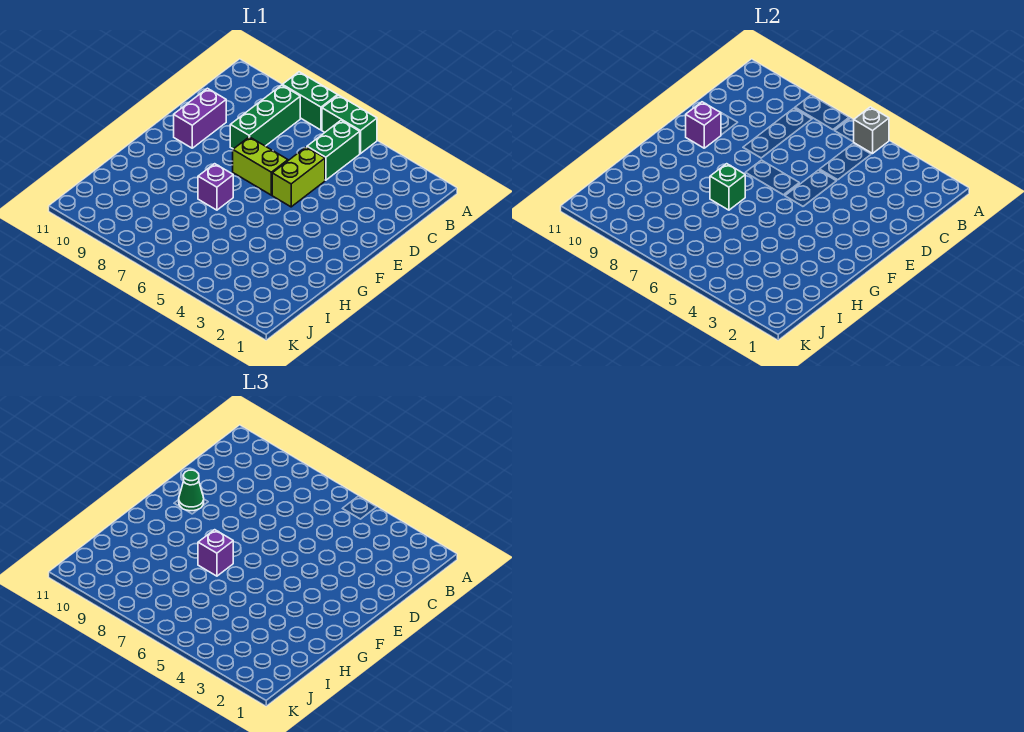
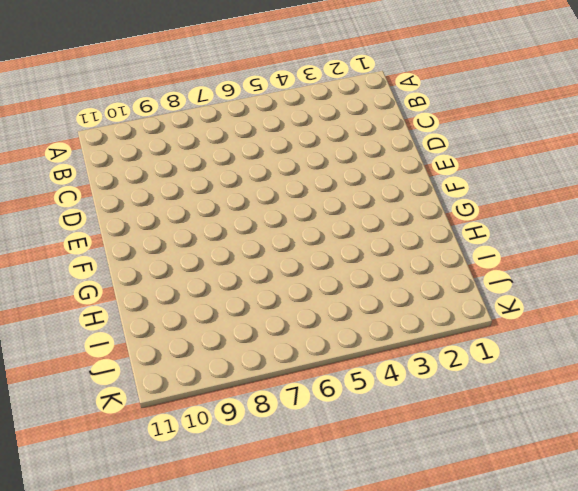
none -> green 1x2 brick [322,95,377,153]
none -> green 1x2 brick [282,72,338,130]
none -> green 1x2 brick [307,120,360,180]

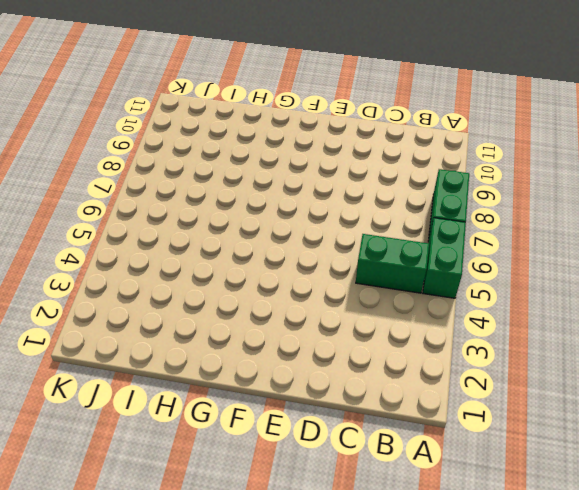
none -> green 1x3 brick [230,85,300,149]
none -> lime 1x2 brick [272,147,325,207]
none -> purple 1x2 brick [174,88,226,148]

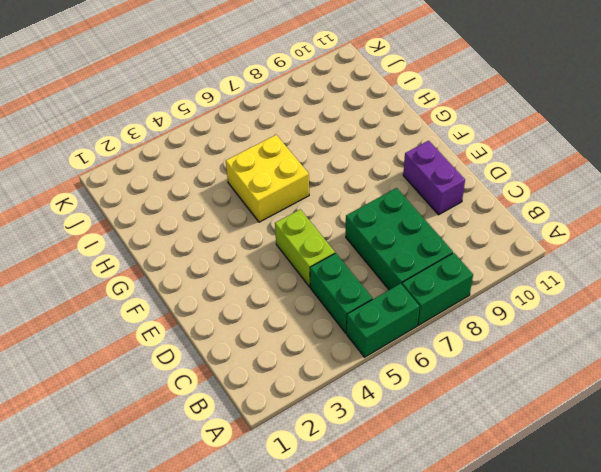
green 2x3 brick [346,188,453,290] -> green 1x3 brick [230,85,300,149]
yellow 2x2 brick [226,135,309,222] -> none
none -> lime 1x2 brick [233,137,288,195]
none -> purple 1x1 brick [198,164,233,210]
none -> grey 1x1 brick [854,107,889,153]

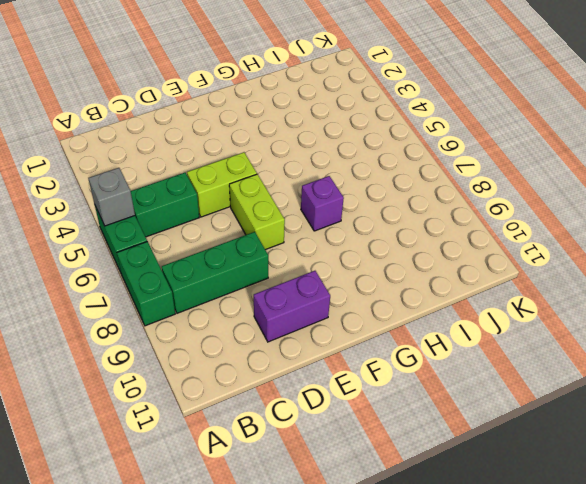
none -> purple 1x1 brick [686,102,721,148]
none -> green 1x1 brick [710,164,745,210]
none -> green 1x1 cone [179,470,204,511]

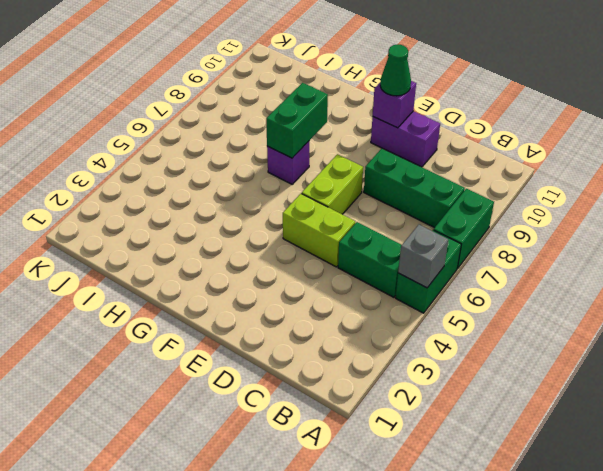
green 1x2 brick [266,83,328,158] -> green 1x1 brick [710,164,745,210]
none -> purple 1x1 brick [198,530,233,576]

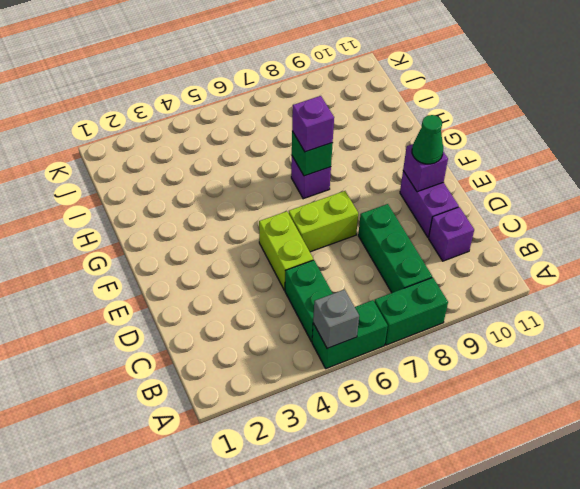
purple 1x1 brick [429,207,474,261] -> none

